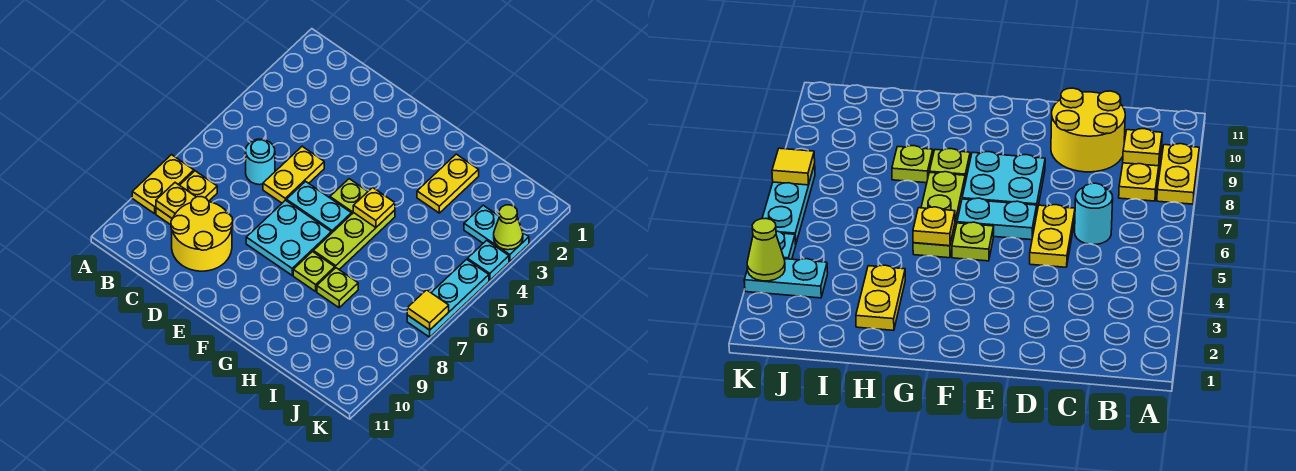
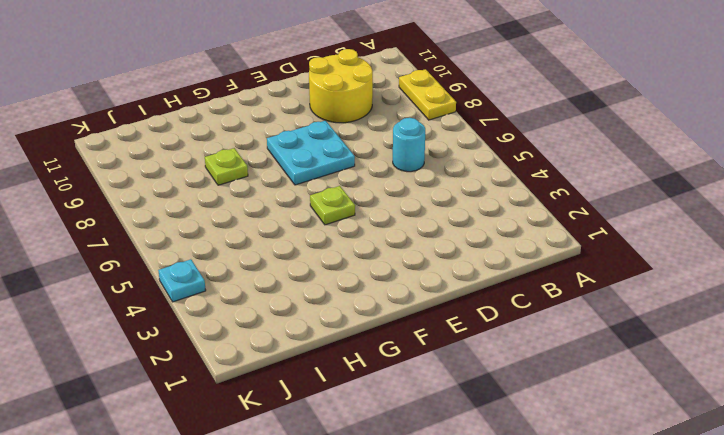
none -> yellow 1x2 plate [156,171,217,225]
none -> yellow 1x2 plate [263,146,324,203]
none -> cyan 1x2 plate [286,181,351,233]

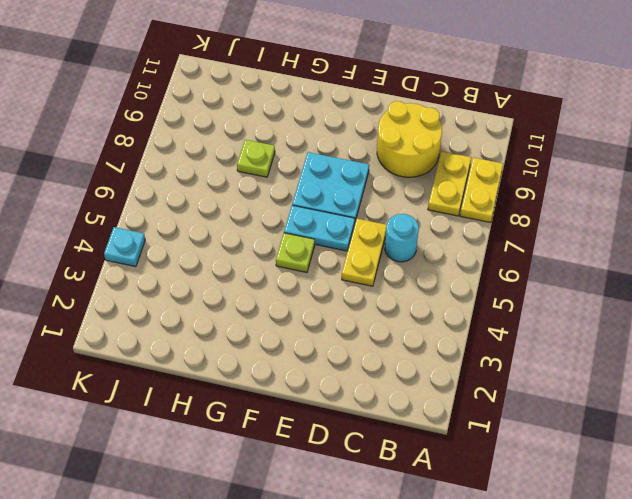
none -> lime 1x3 plate [313,210,395,269]
none -> lime 1x1 plate [293,252,335,291]
none -> yellow 1x2 plate [417,154,479,213]

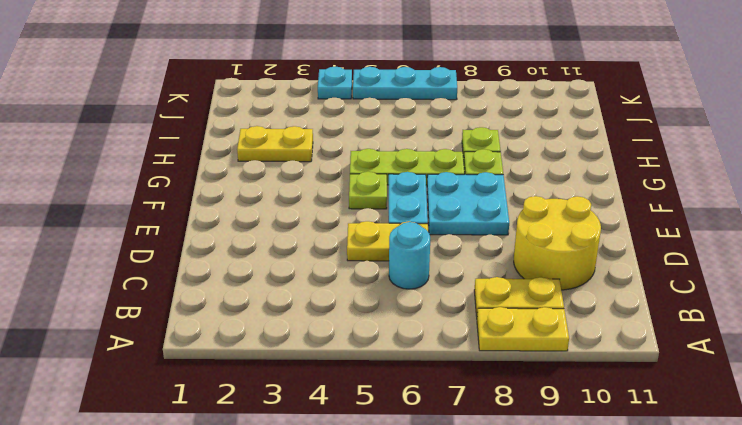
none -> cyan 1x2 plate [464,205,529,262]
none -> yellow 1x1 plate [156,183,196,219]
none -> yellow 1x1 plate [353,187,395,228]

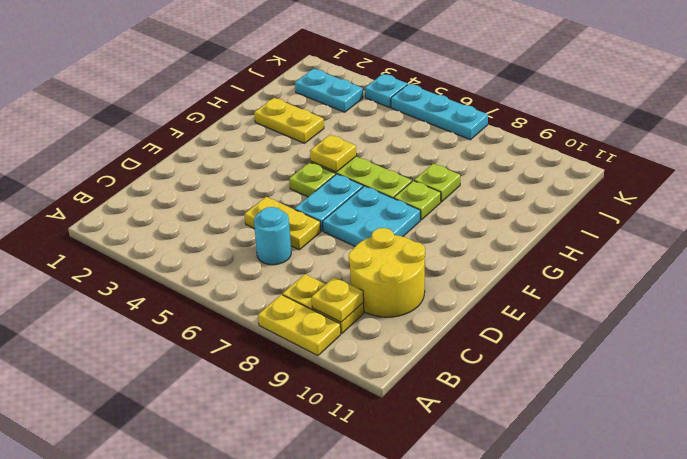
cyan 1x2 plate [295,69,363,112] -> cyan 1x2 plate turned to [464,205,529,262]
none -> lime 1x1 cone [494,205,523,250]
none -> yellow 1x1 tile [407,290,449,330]

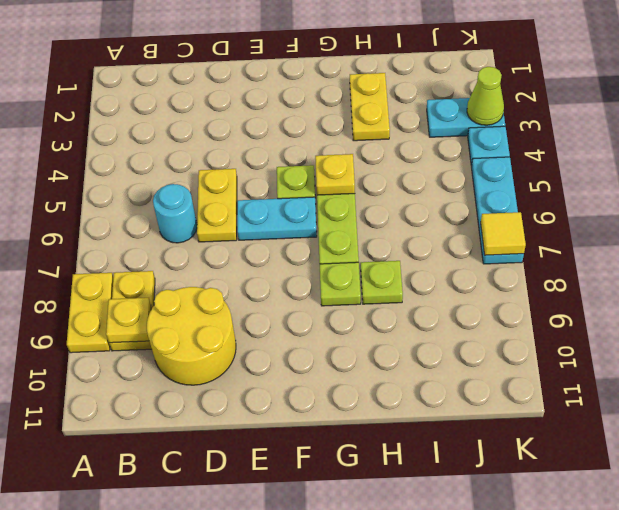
none -> cyan 2x2 plate [246,200,331,275]

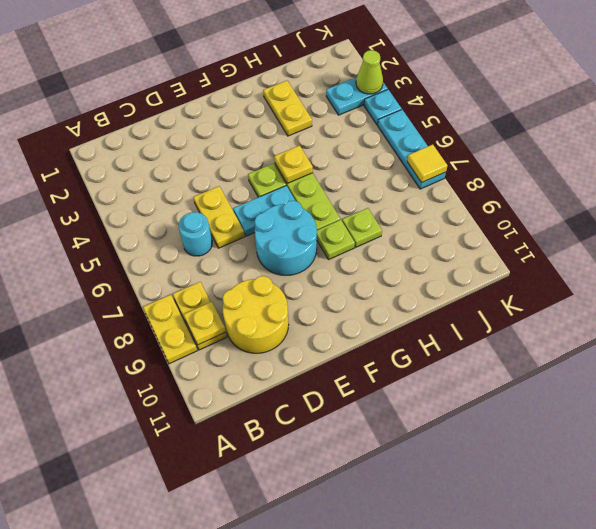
cyan 2x2 round brick [255,201,317,275] -> cyan 2x2 plate [246,200,331,275]

